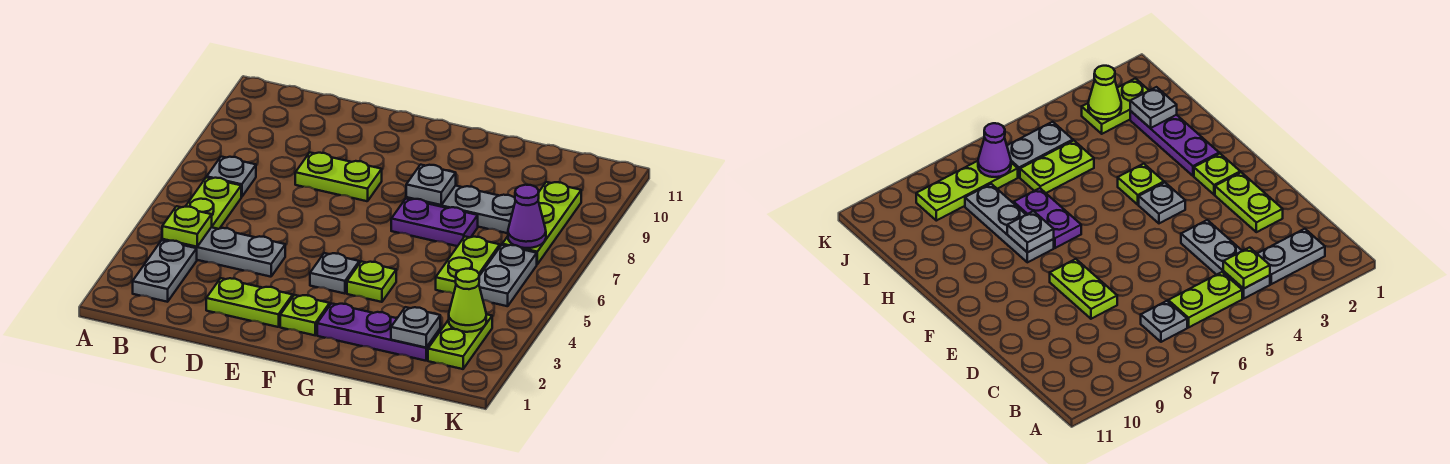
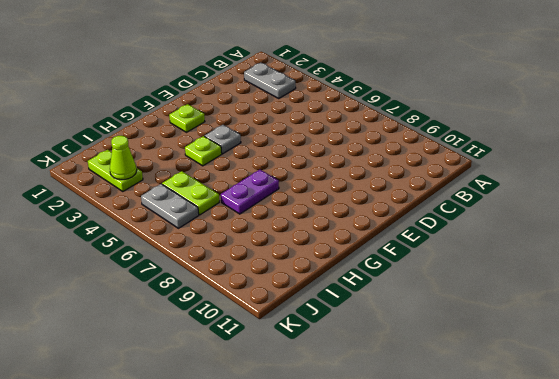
none -> grey 1x3 plate [162,227,285,277]
none -> lime 1x2 plate [185,177,241,229]
none -> grey 1x1 plate [207,157,256,197]

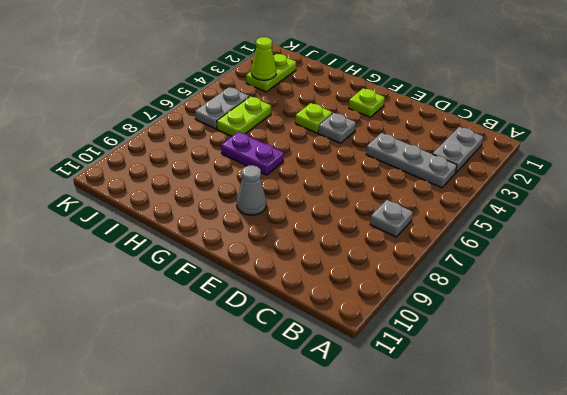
grey 1x1 cone [237,165,266,215] -> none
none -> lime 1x2 plate [185,177,241,229]
none -> lime 1x2 plate [206,278,293,327]
none -> lime 1x2 plate [295,153,382,201]

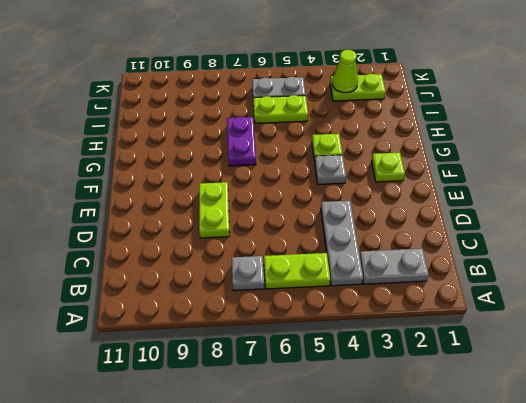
none -> lime 1x2 plate [206,278,293,327]
none -> purple 1x3 plate [317,303,440,361]
none -> grey 1x3 plate [406,186,516,233]

